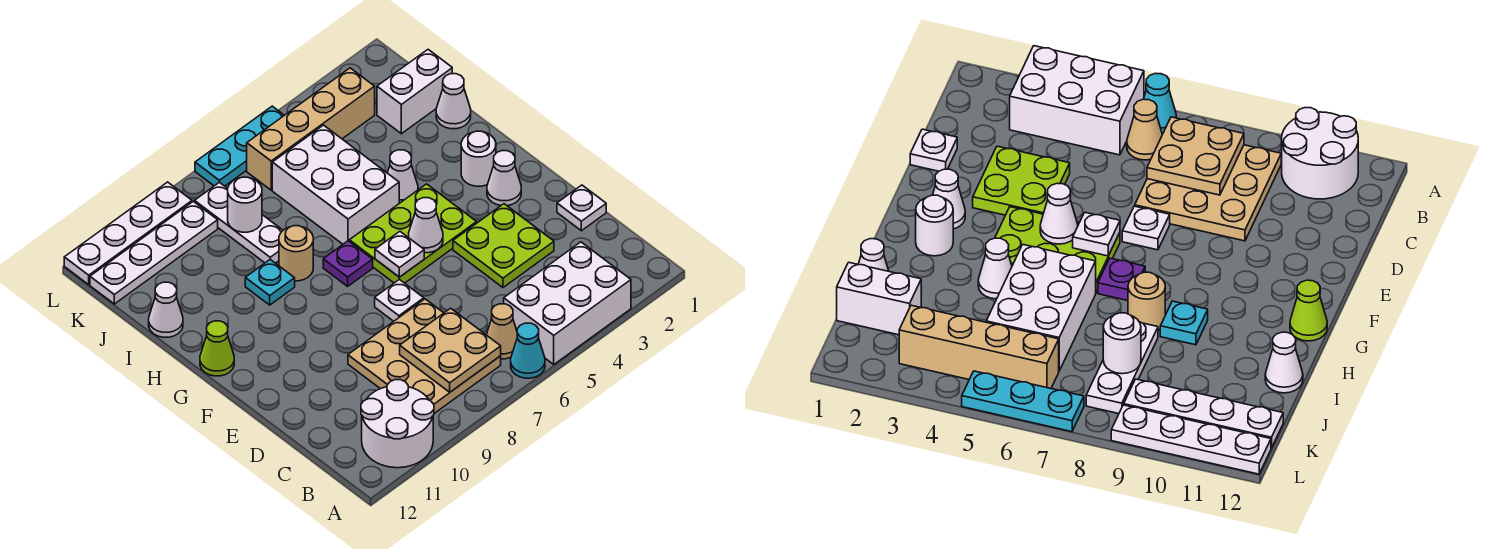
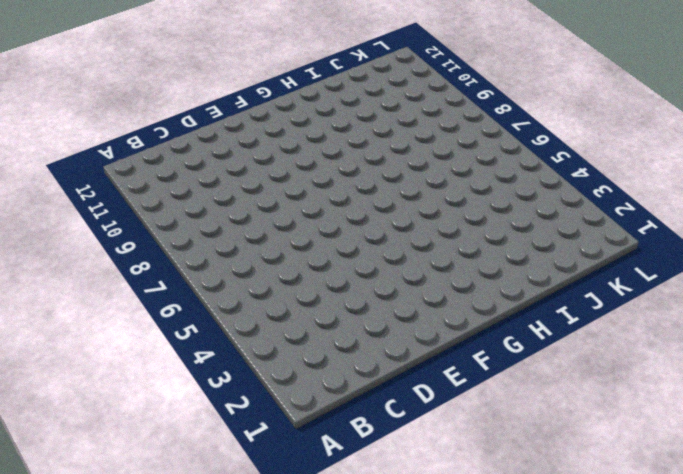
none -> white 2x3 brick [504,242,631,364]
none -> cyan 1x1 cone [511,323,545,378]
none -> white 2x2 round brick [361,380,434,468]

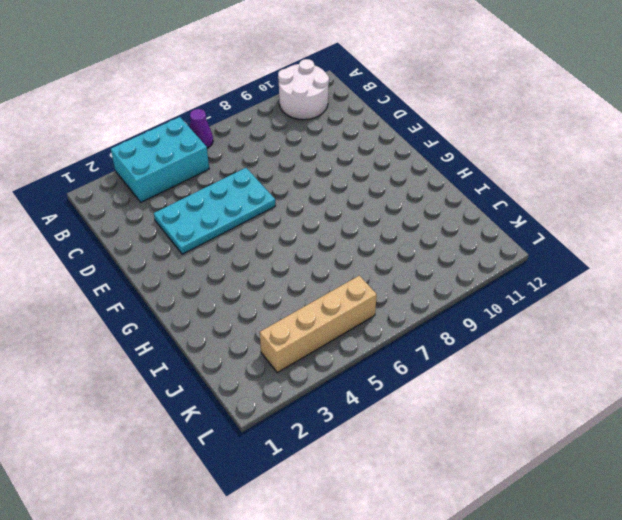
cyan 2x3 brick [111,117,209,202] -> white 2x3 brick [504,242,631,364]
purple 1x1 cone [190,109,213,148] -> cyan 1x1 cone [511,323,545,378]
cyan 2x4 plate [154,168,275,254] -> lime 2x2 plate [453,204,554,287]
none -> tan 1x1 cone [487,304,517,359]
none -> tan 3x3 plate [348,299,501,413]
none -> white 1x1 plate [557,185,606,231]

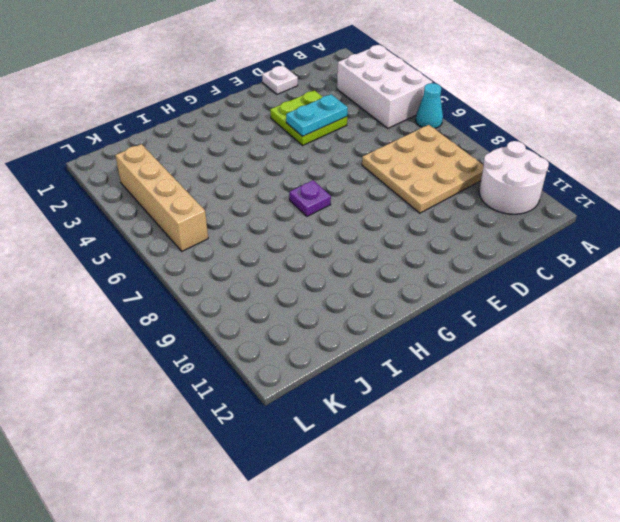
cyan 1x2 plate [286,94,348,136] -> none
none -> tan 1x1 cone [487,304,517,359]
none -> white 1x1 plate [375,279,424,321]
none -> white 1x1 cone [487,151,521,206]

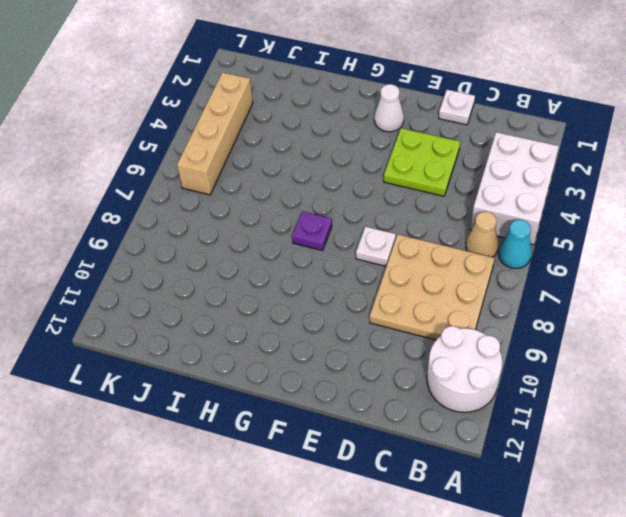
none -> lime 2x3 plate [349,184,477,283]
none -> white 1x1 round brick [461,131,496,186]
none -> lime 1x1 cone [200,321,234,376]

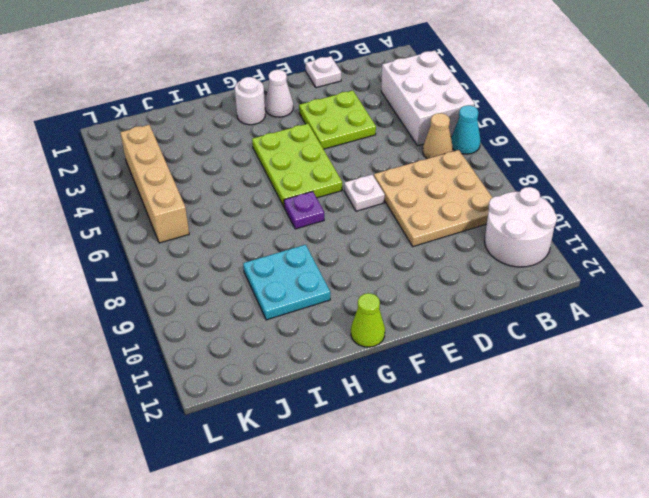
cyan 2x2 plate [243,245,330,320] -> cyan 1x1 plate [245,260,295,305]
none -> white 1x1 cone [388,150,418,203]
none -> white 2x3 brick [272,125,399,244]
none -> tan 1x1 round brick [279,226,313,281]

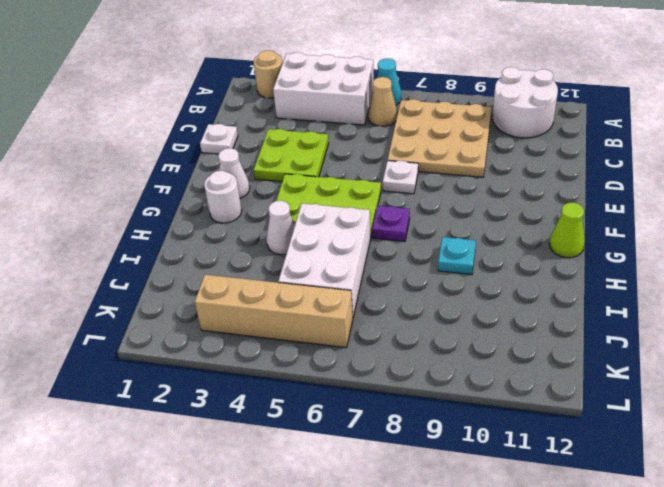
tan 1x1 round brick [254,50,282,98] -> tan 1x1 round brick moved to [279,226,313,281]
none -> white 1x1 cone [436,74,471,129]
none -> white 1x3 plate [195,182,283,263]
none -> white 1x1 cone [149,282,183,337]

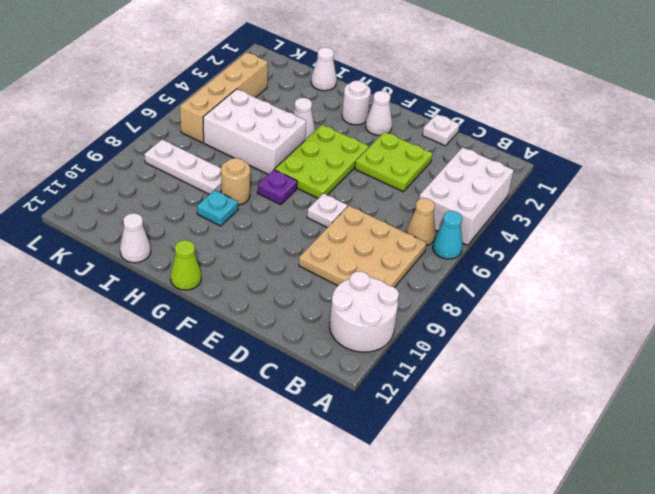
none -> white 1x2 brick [377,50,452,134]
none -> white 1x4 plate [90,201,218,304]
none -> cyan 1x3 plate [195,106,284,186]

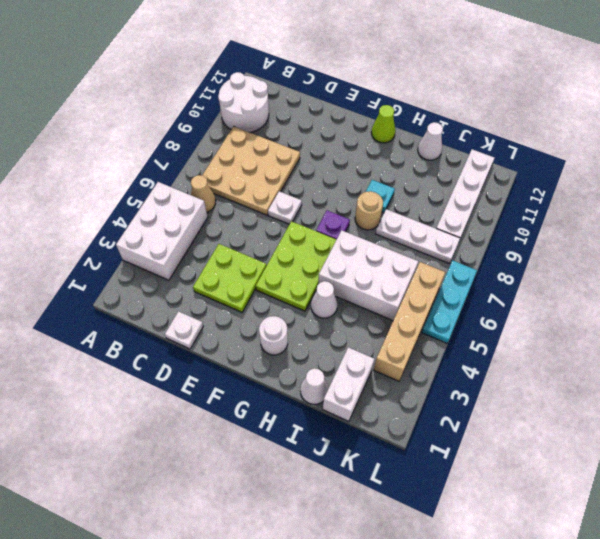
none -> cyan 1x1 cone [511,323,545,378]
none -> white 1x1 cone [487,151,521,206]
none -> white 1x4 plate [64,182,192,284]

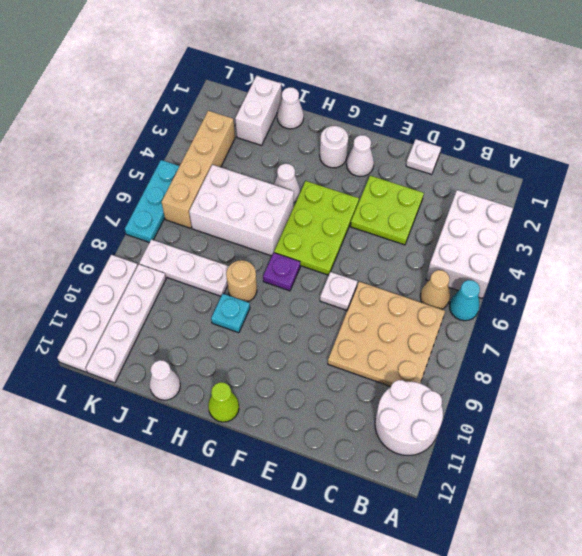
none -> tan 2x2 plate [400,308,501,392]
none -> white 1x1 cone [409,198,443,253]
none -> white 1x1 plate [375,232,424,277]

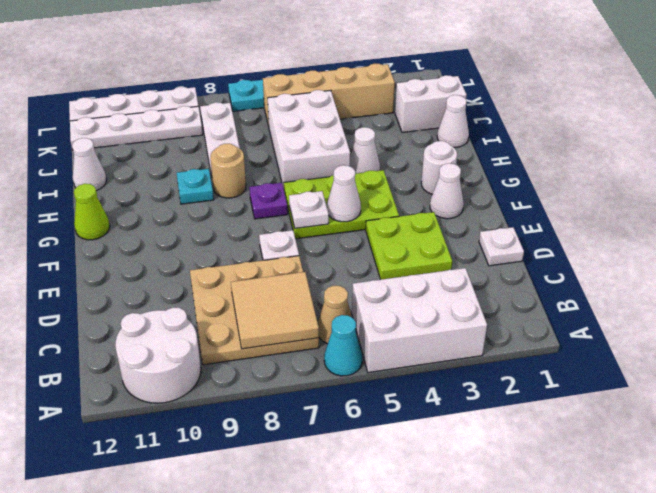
tan 2x2 tile [231,272,319,349] -> tan 2x2 plate [400,308,501,392]
none -> white 1x1 round brick [228,177,262,232]

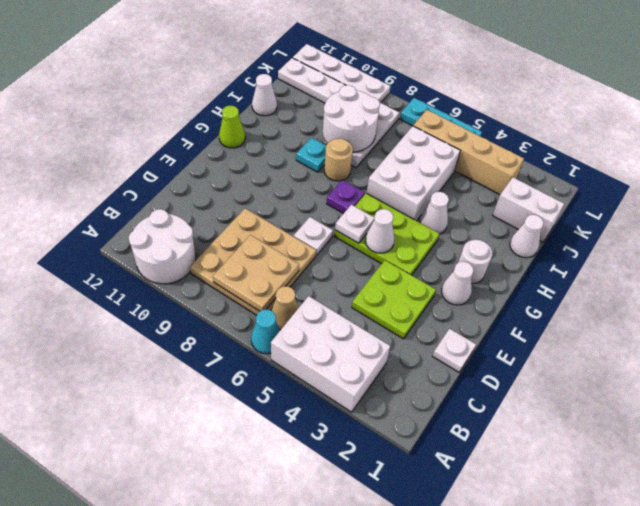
white 2x2 round brick [323,85,380,152] -> white 1x1 round brick [228,177,262,232]

